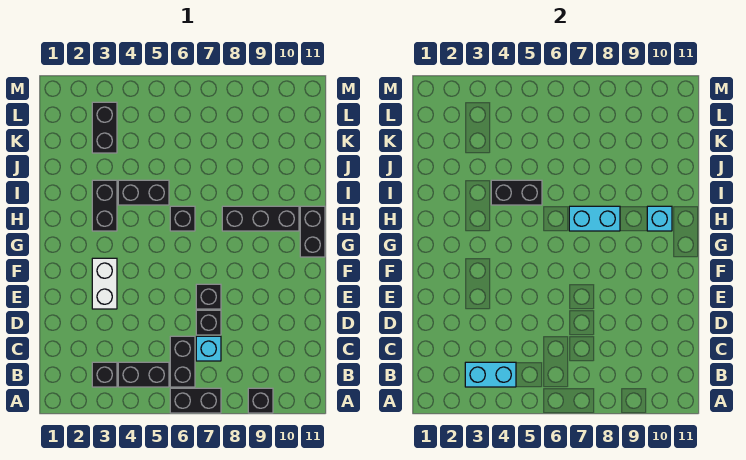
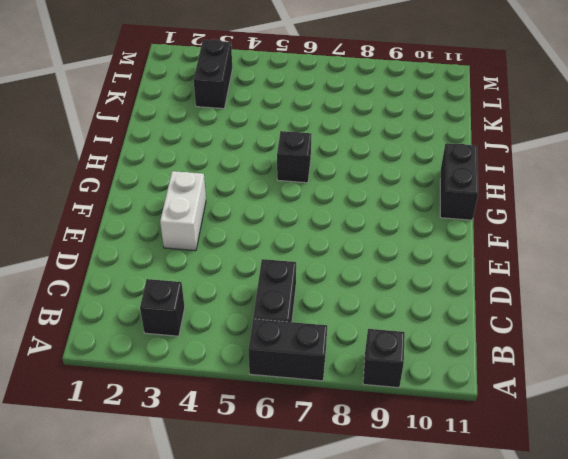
none -> black 1x2 brick [118,362,169,387]
none -> cyan 1x1 brick [196,336,221,361]
none -> black 1x1 brick [196,310,221,335]

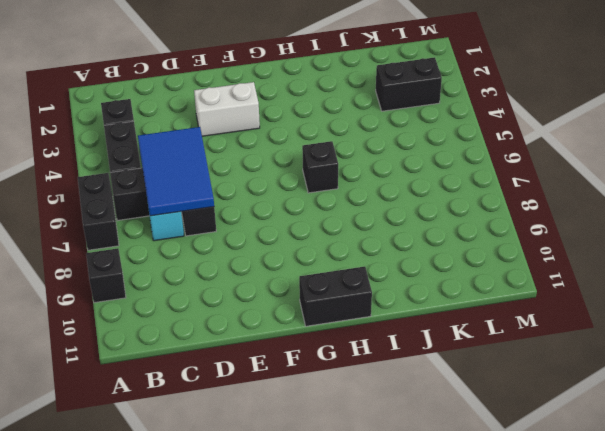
blue 2x3 tile [138,127,214,216] -> none
none -> black 1x1 brick [196,284,221,309]
none -> black 1x2 brick [92,180,117,231]
none -> black 1x3 brick [222,206,299,231]

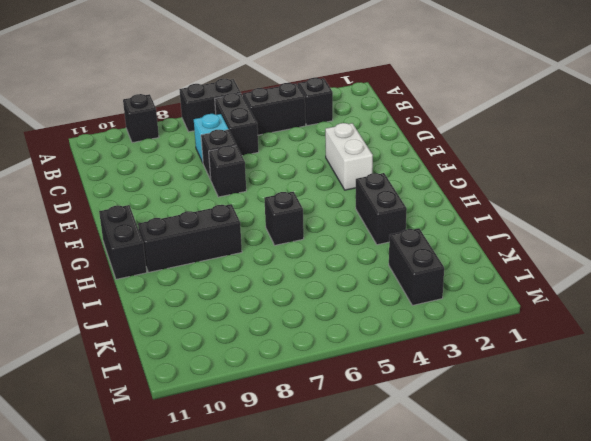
none -> black 1x2 brick [118,180,169,205]
none -> cyan 1x2 brick [465,362,516,387]
none -> cyan 1x2 brick [569,206,620,231]

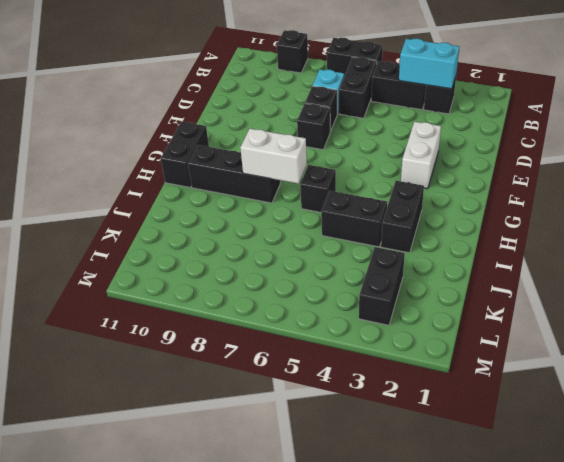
white 1x2 brick [240,129,307,184] -> cyan 1x2 brick [569,206,620,231]
none -> cyan 1x1 brick [647,206,672,231]
none -> black 1x2 brick [491,180,542,205]

